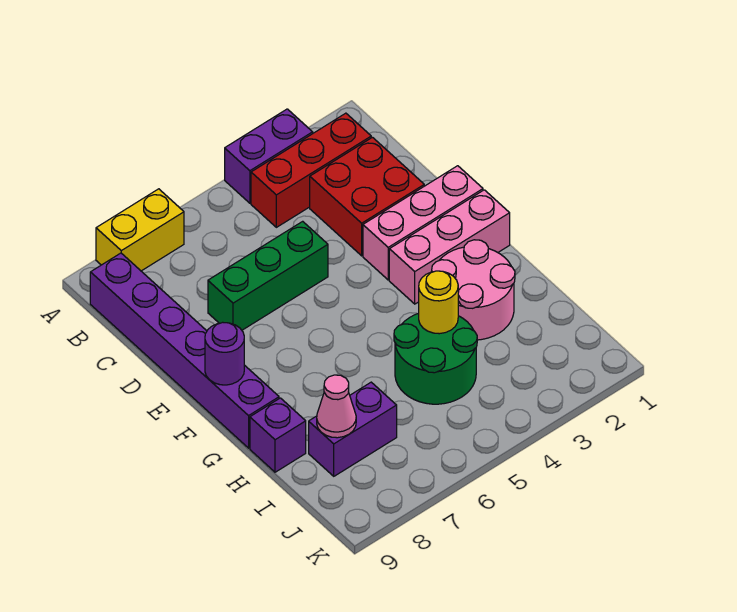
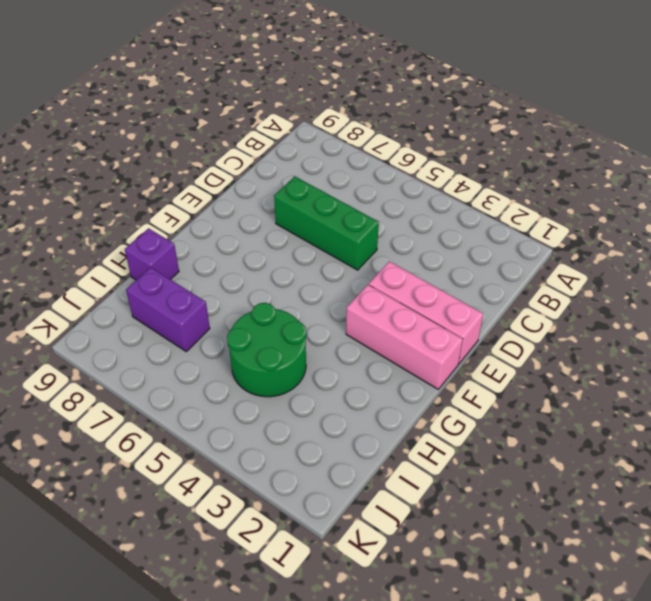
none -> purple 1x2 brick [225,109,313,203]
none -> yellow 1x2 brick [96,189,184,271]
none -> red 1x3 brick [251,113,371,227]

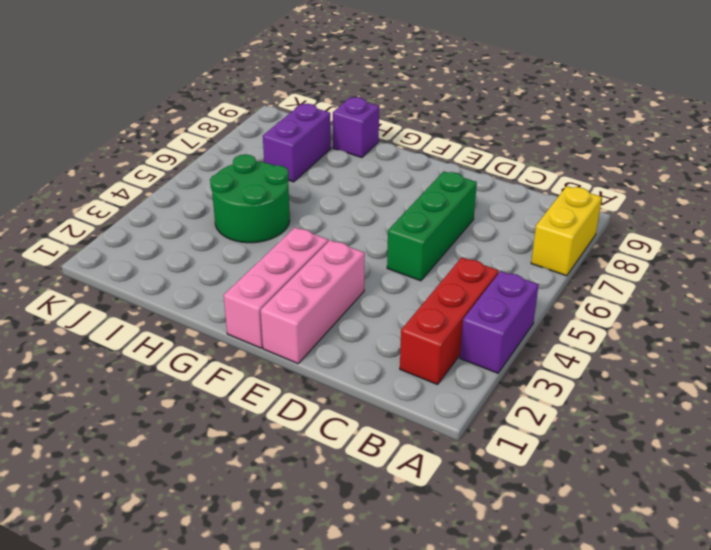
none -> purple 1x6 brick [90,253,279,448]
none -> red 2x2 brick [310,137,424,256]
none -> pink 2x2 round brick [432,240,515,340]

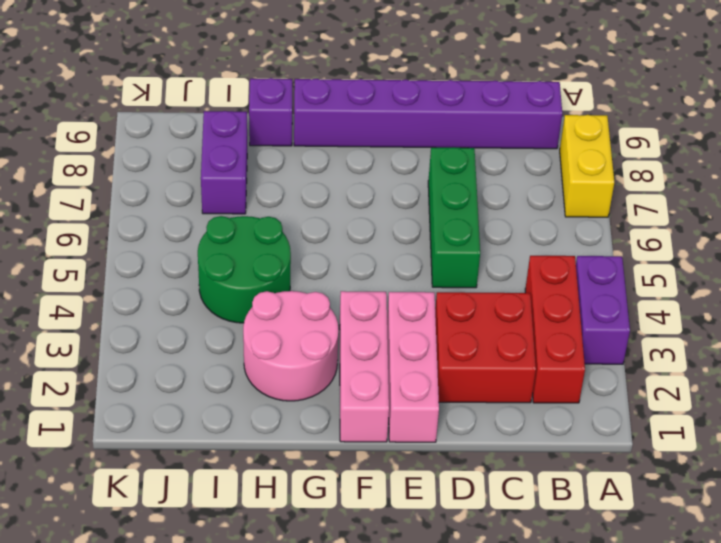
none -> purple 1x1 round brick [205,322,244,385]
none -> yellow 1x1 round brick [419,271,458,334]
none -> pink 1x1 cone [317,375,356,438]

